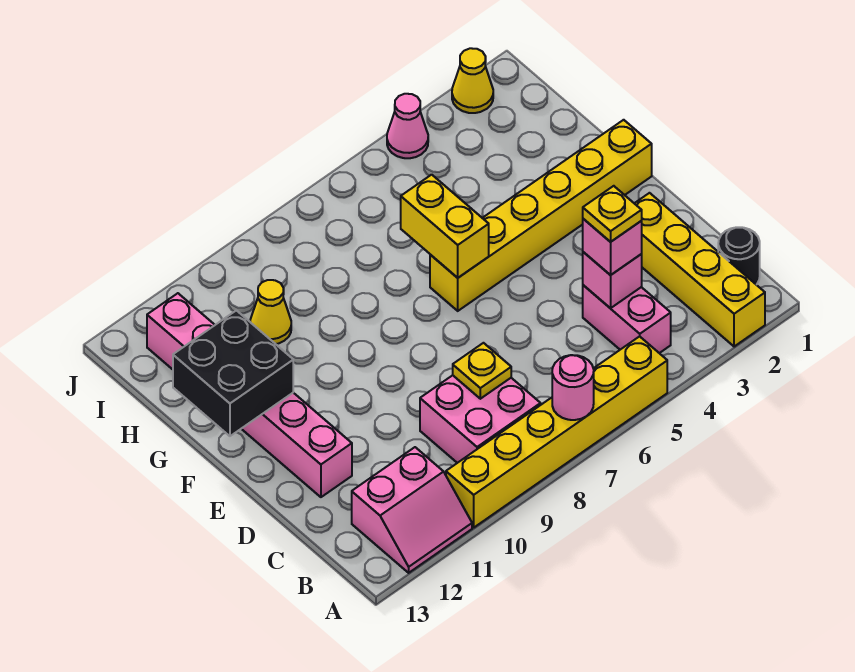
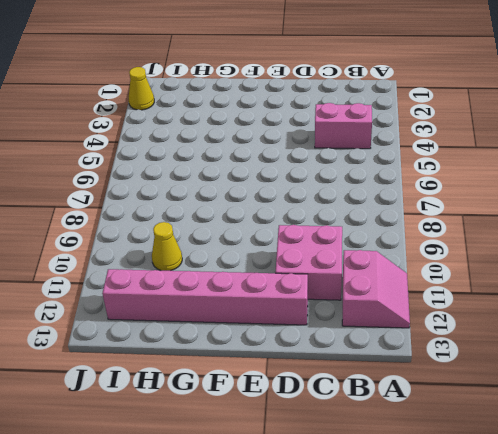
pink 2x2 brick [275,225,342,300] -> pink 2x2 brick moved to [420,375,541,463]
none -> yellow 1x4 brick [634,193,765,347]
none -> yellow 1x6 brick [446,336,667,527]
none -> black 1x1 round brick [718,227,760,285]

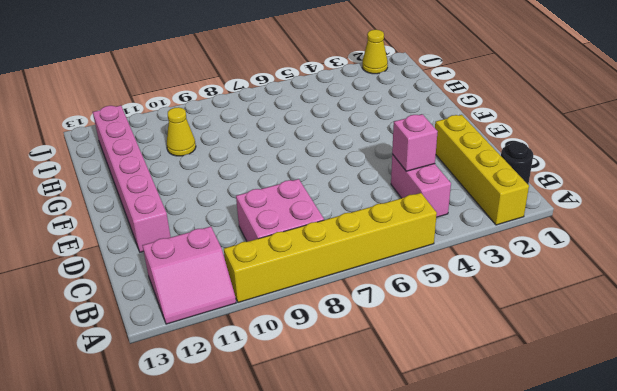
none -> yellow 1x6 brick [430,120,652,311]
none -> pink 1x1 cone [387,94,428,158]
none -> pink 1x1 round brick [552,355,594,420]

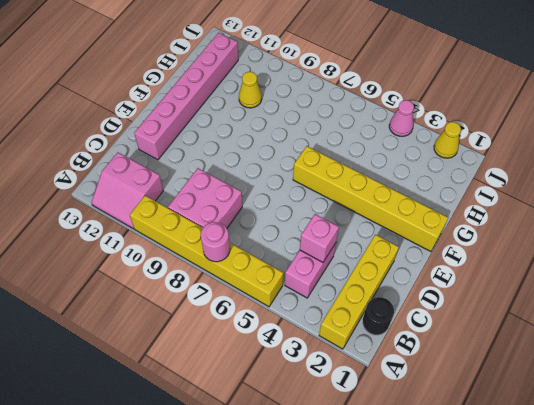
none -> yellow 1x1 plate [453,343,511,399]
none -> yellow 1x2 brick [401,175,489,278]
none -> black 2x2 brick [173,310,293,436]

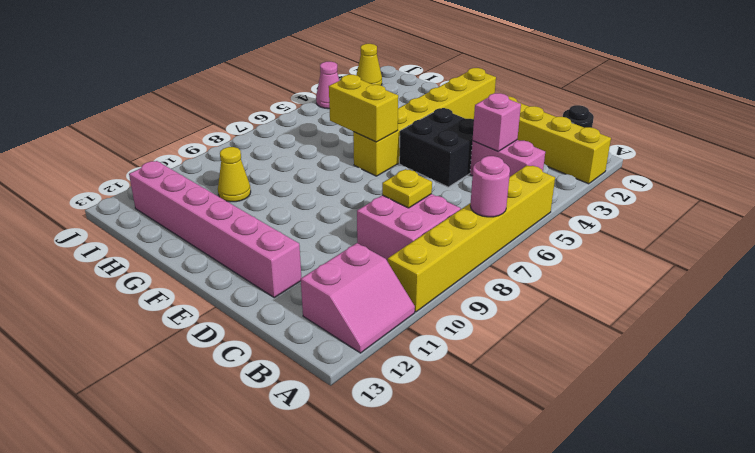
black 2x2 brick [399,108,474,187] -> black 2x2 brick moved to [173,310,293,436]
none -> pink 1x1 brick [583,219,642,275]
none -> yellow 1x1 plate [583,186,642,242]

